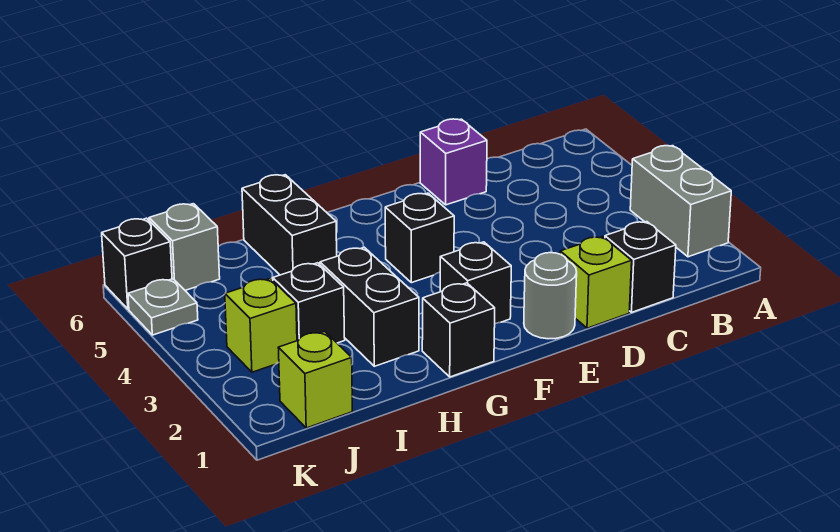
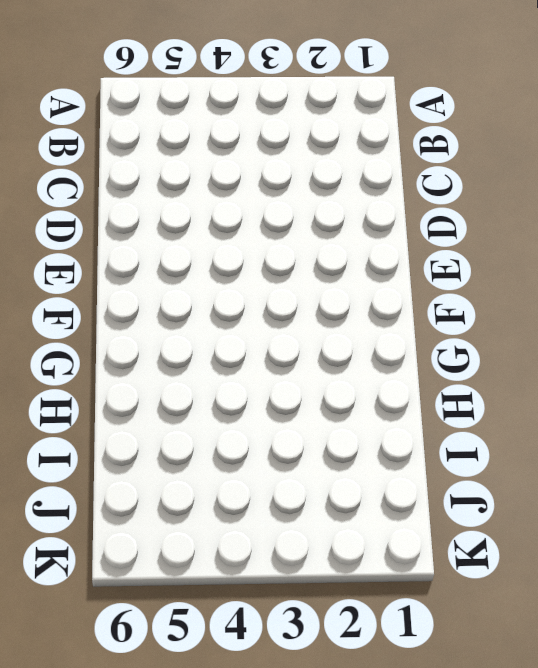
none -> grey 1x2 brick [630,146,731,257]
none -> black 1x1 brick [605,222,676,312]
none -> lime 1x1 brick [560,237,632,328]

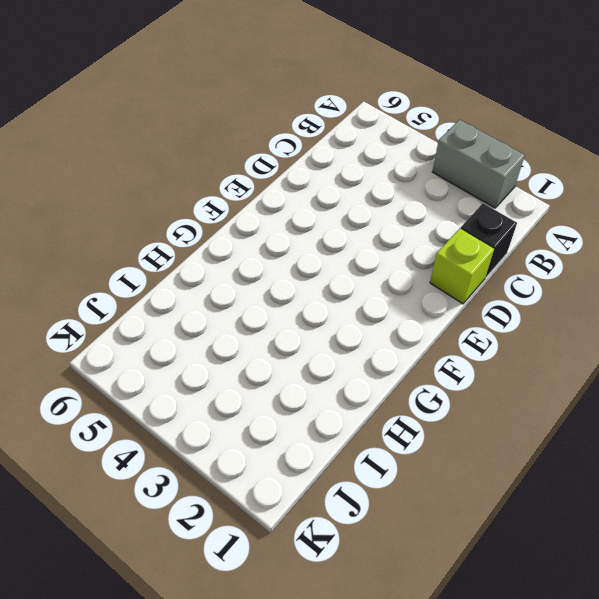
none -> purple 1x1 brick [420,119,487,205]
none -> grey 1x1 round brick [524,253,577,339]
none -> black 1x1 brick [440,242,511,324]

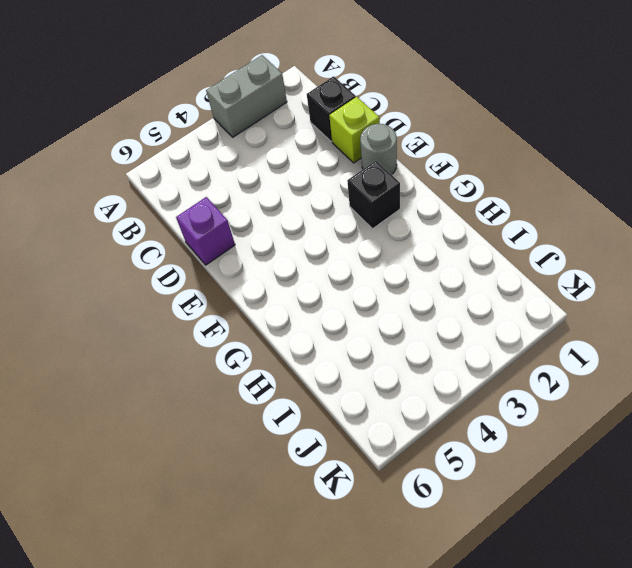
none -> black 1x1 brick [385,193,454,283]
none -> black 1x1 brick [422,283,495,377]
none -> black 1x2 brick [320,247,419,366]

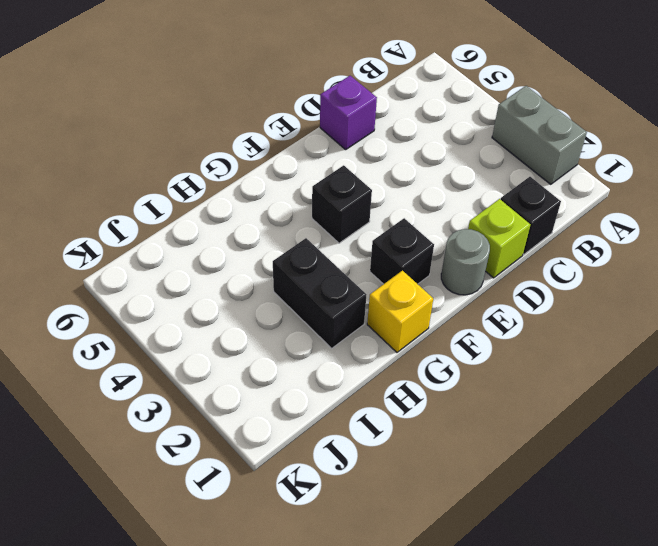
yellow 1x1 brick [367,270,433,352] -> black 1x1 brick [422,283,495,377]
none -> black 1x2 brick [242,175,337,275]
none -> black 1x1 brick [273,263,345,343]
none -> lime 1x1 brick [278,331,352,428]

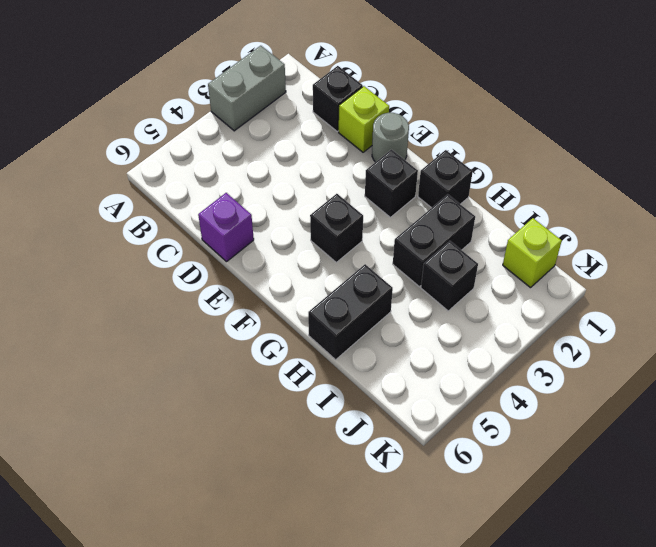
none -> lime 1x1 brick [225,278,297,372]
none -> grey 1x1 brick [149,204,220,290]
none -> grey 1x1 plate [128,279,198,335]

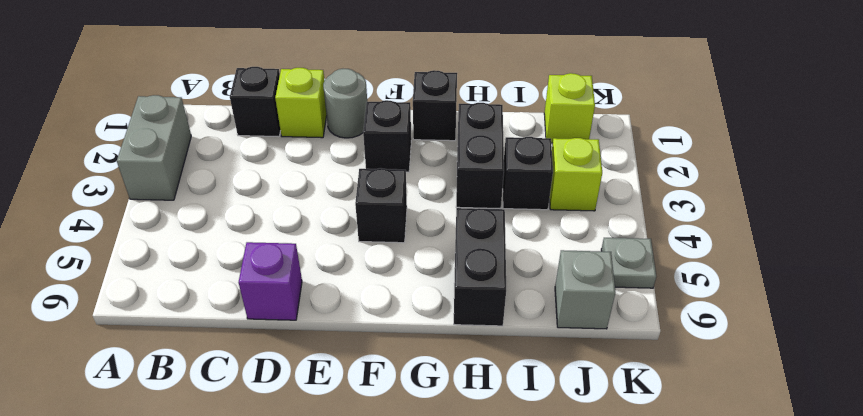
none -> black 1x1 brick [102,218,172,309]

